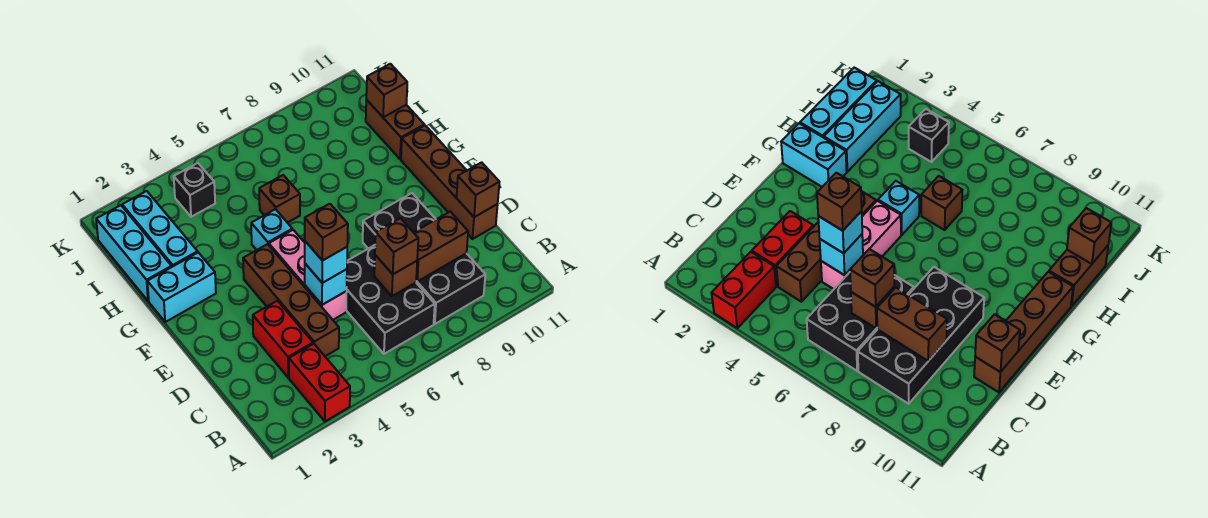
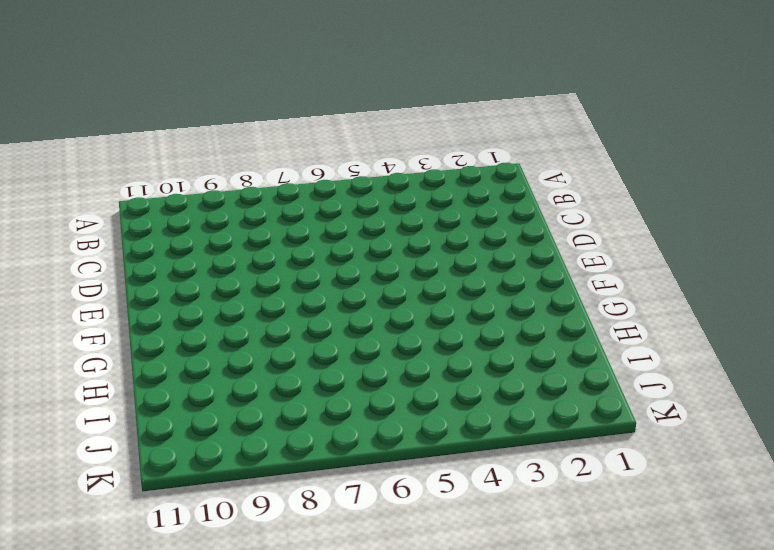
none -> red 1x2 brick [289,344,350,421]
none -> black 2x3 brick [346,245,435,354]
none -> black 2x4 brick [363,193,485,324]

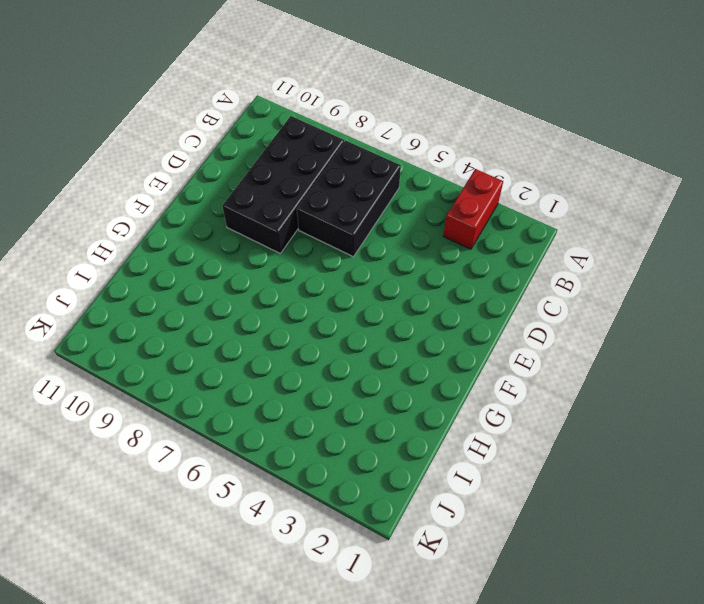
none -> red 1x2 brick [253,301,313,378]
none -> brown 1x4 brick [243,244,339,356]
none -> pink 1x3 brick [269,230,347,320]

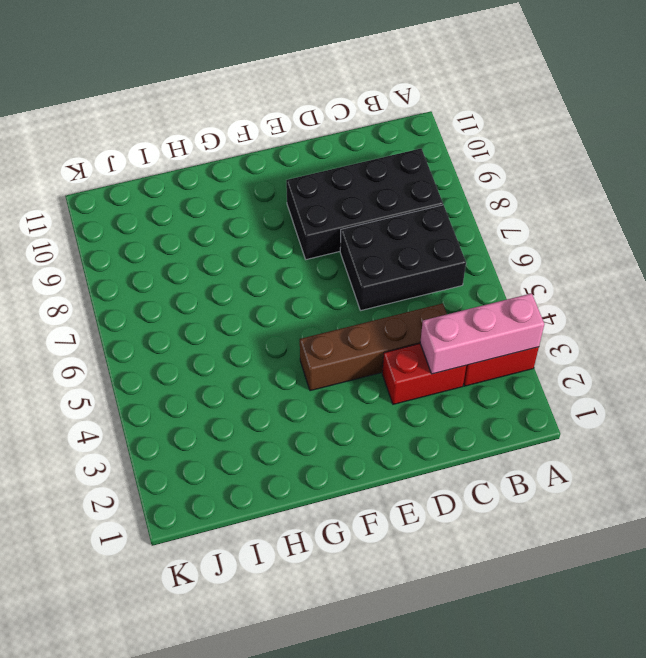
pink 1x3 brick [420,293,544,374] -> pink 1x3 brick moved to [269,230,347,320]
none -> brown 1x4 brick [401,126,498,239]
none -> cyan 1x2 brick [147,252,216,322]
none -> cyan 1x1 brick [251,209,292,250]

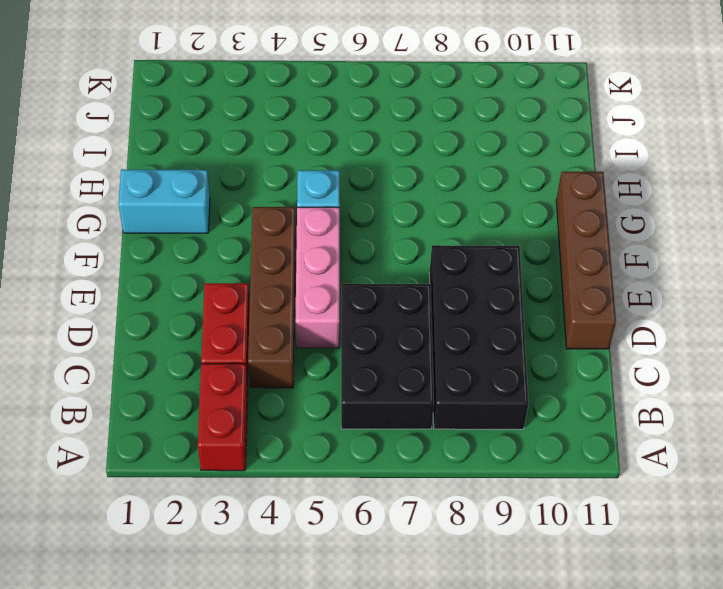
none -> cyan 1x3 brick [96,205,172,301]
none -> cyan 1x3 brick [122,191,198,267]
none -> brown 1x1 brick [259,175,300,223]

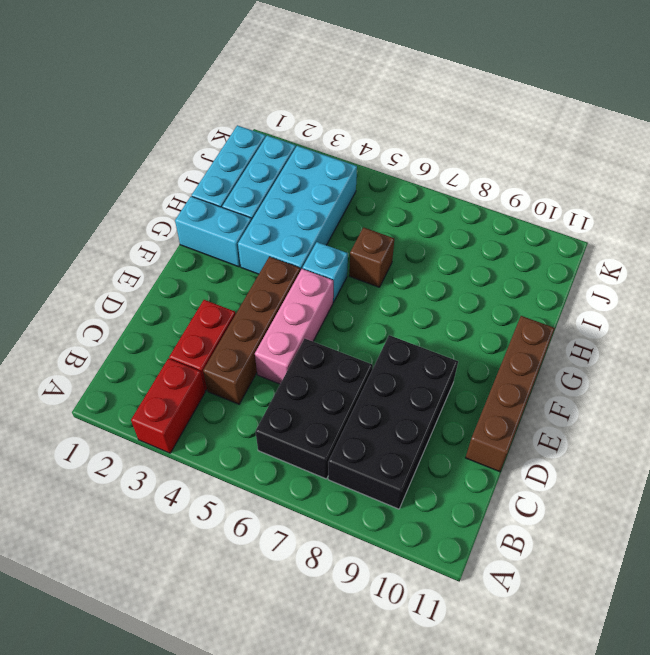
cyan 2x4 brick [238,146,357,274] -> black 1x1 brick [174,163,215,217]
none -> brown 1x2 brick [366,100,424,159]
none -> brown 1x1 brick [374,255,417,296]
none -> brown 1x2 brick [413,212,468,282]

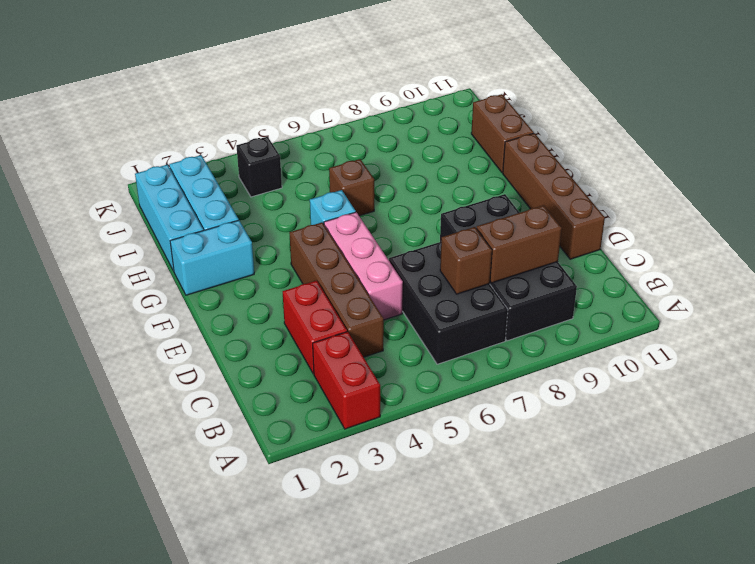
none -> cyan 1x1 brick [305,264,347,305]
none -> brown 1x1 brick [456,162,499,217]
none -> brown 1x1 brick [366,64,407,117]

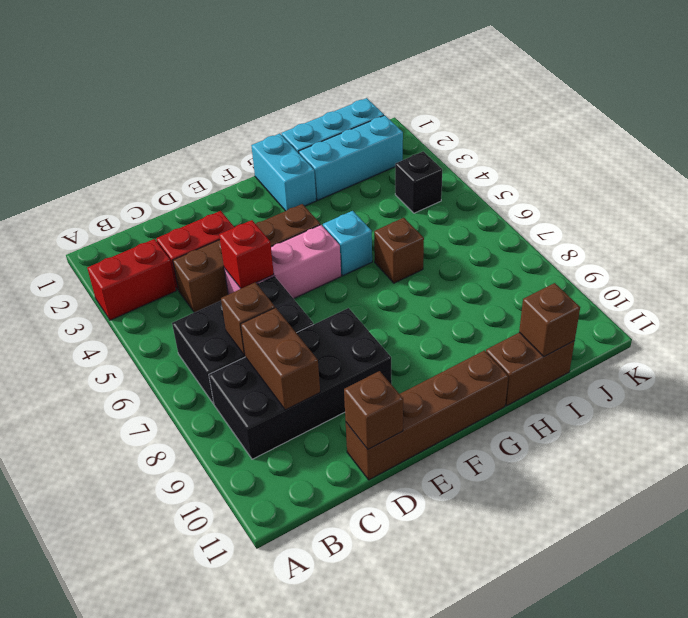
red 1x1 brick [219,220,274,288] -> cyan 1x1 brick [305,264,347,305]
none -> brown 1x1 brick [375,218,418,274]
none -> cyan 1x1 brick [305,241,347,283]
none -> brown 1x1 brick [305,204,348,261]

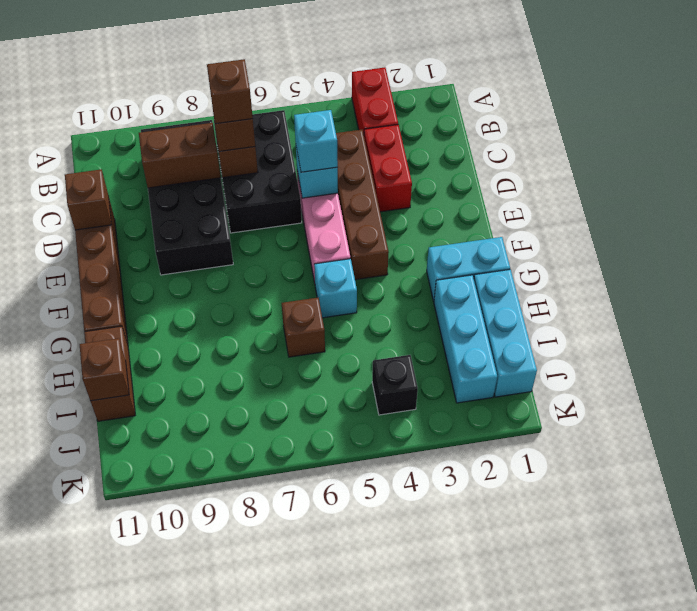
brown 1x1 brick [207,59,253,124] -> brown 1x1 brick moved to [305,204,348,261]

